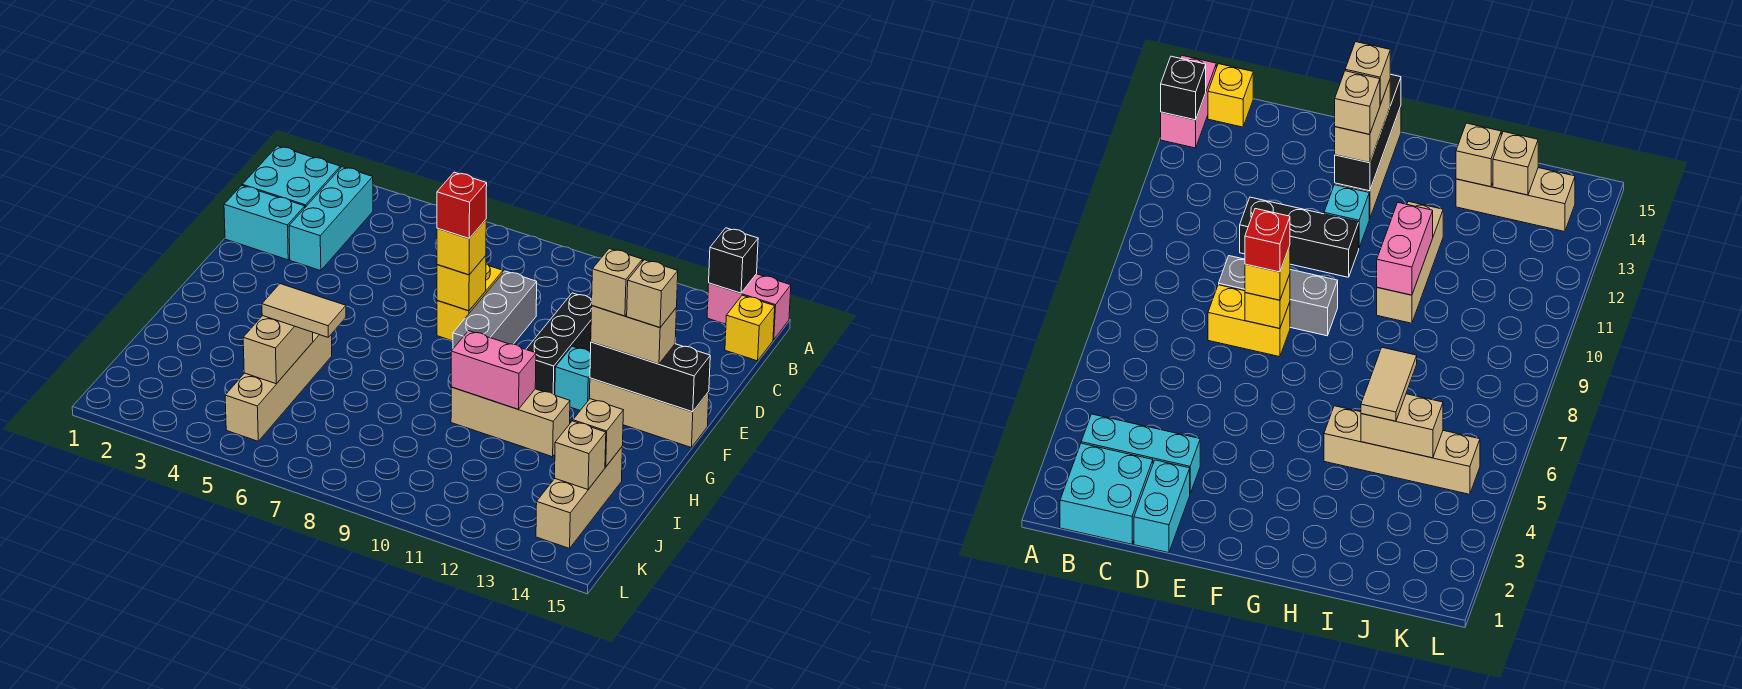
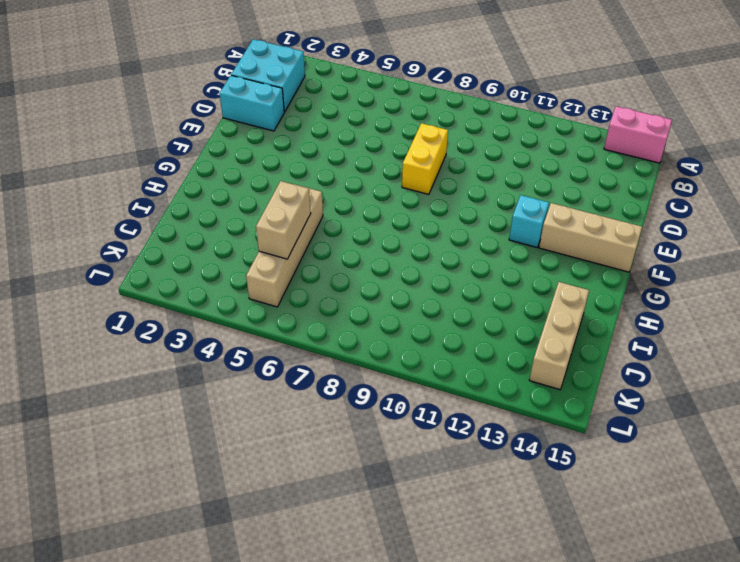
none -> cyan 1x3 brick [289,167,373,271]
none -> yellow 1x1 brick [725,295,775,361]
none -> grey 1x3 brick [453,271,537,349]

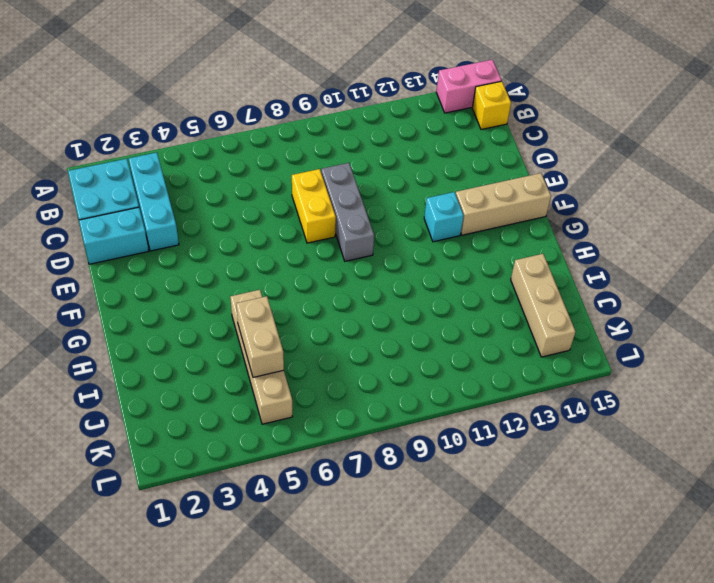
none -> black 1x3 brick [526,293,592,395]
none -> tan 1x3 brick [451,387,570,457]
none -> black 1x1 brick [709,228,758,293]

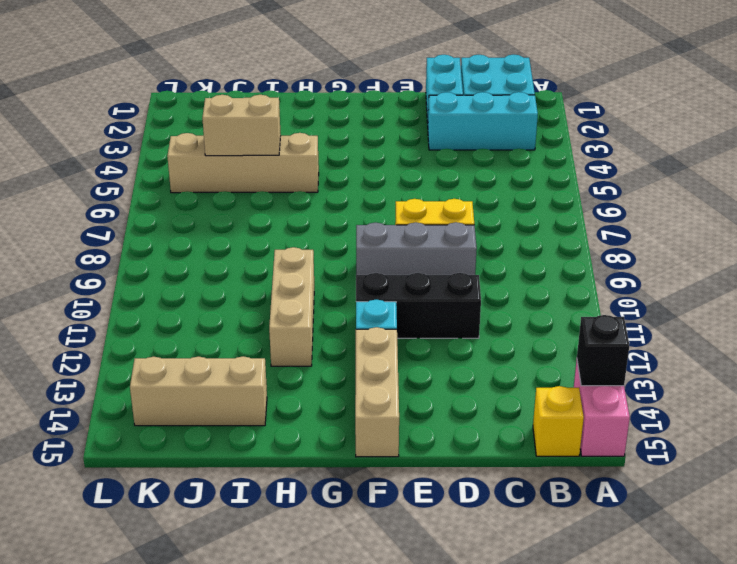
none -> yellow 1x1 brick [437,256,486,311]
none -> black 1x3 brick [590,342,710,412]
none -> pink 1x2 brick [451,331,536,409]

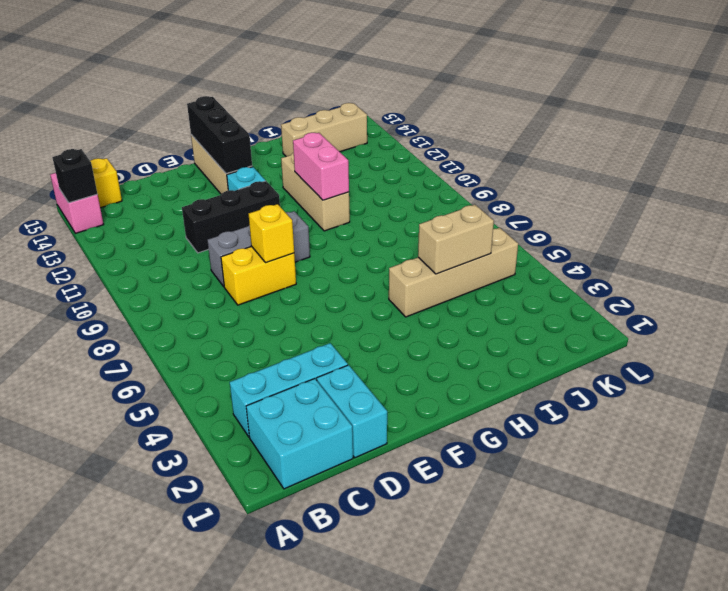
none -> tan 1x1 brick [573,399,623,467]
none -> tan 1x1 brick [555,421,606,489]
none -> yellow 1x1 brick [437,220,486,275]

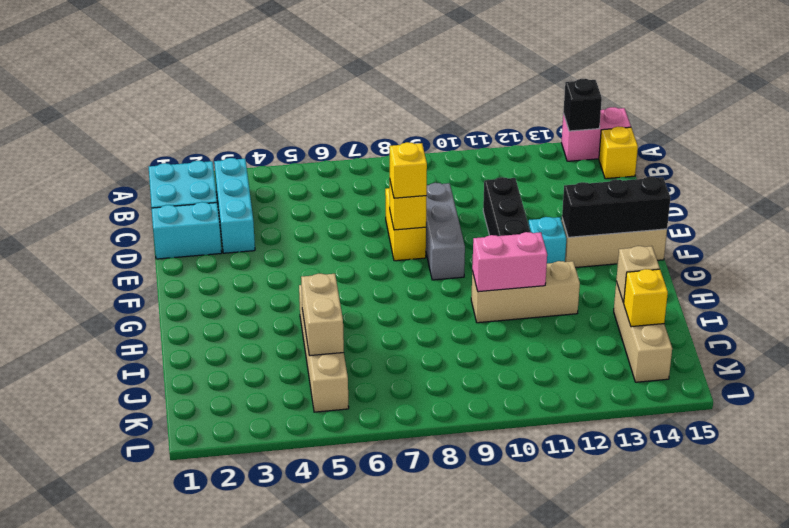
yellow 1x1 brick [624,269,668,327] -> tan 1x1 brick [555,421,606,489]
none -> tan 1x2 brick [591,306,677,364]
none -> tan 1x2 tile [262,284,346,337]
none -> red 1x1 brick [437,172,487,238]

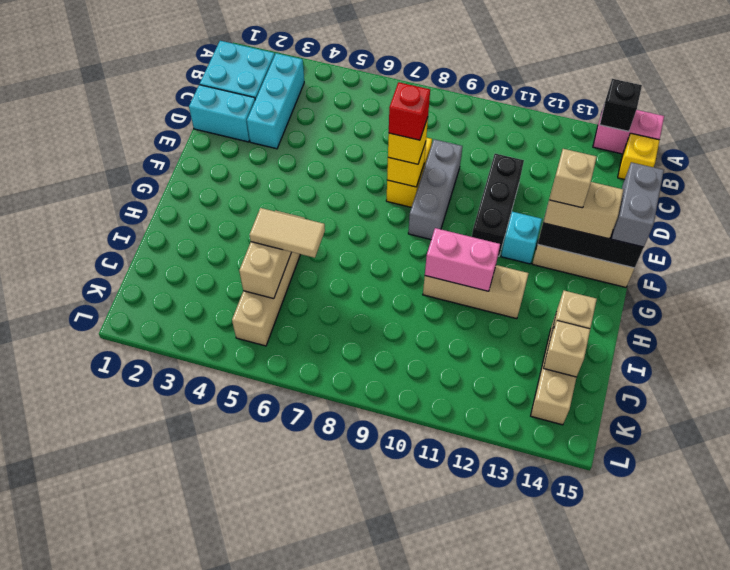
grey 1x2 brick [611,162,664,247] -> none
none -> tan 1x1 brick [627,260,678,328]

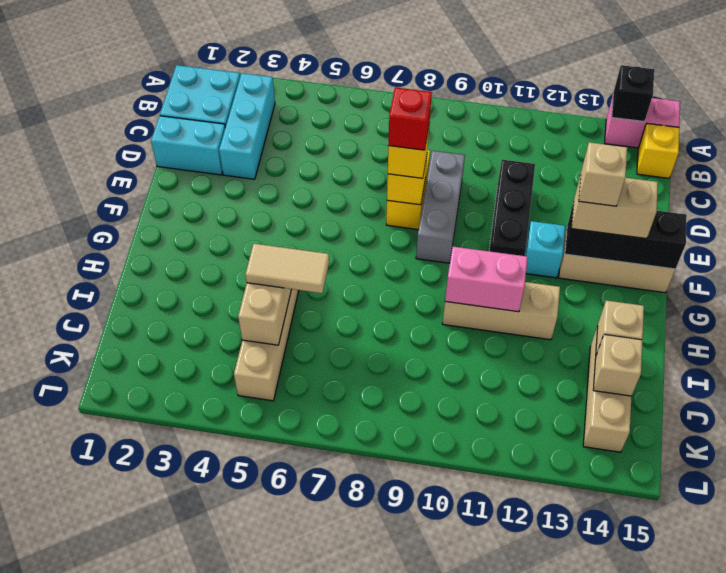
none -> tan 1x1 brick [627,260,678,328]

